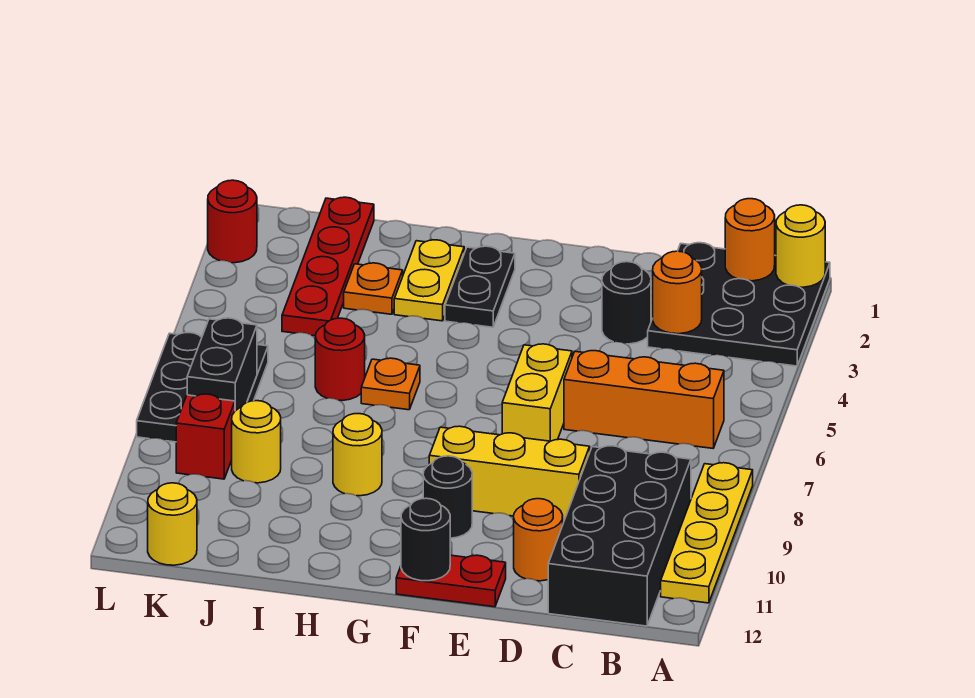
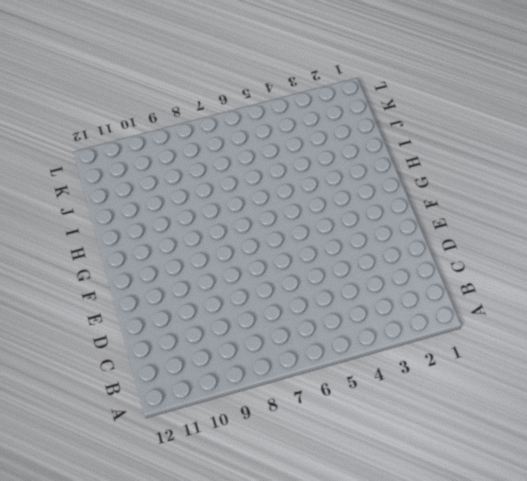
none -> black 3x3 plate [648,243,830,366]
none -> yellow 1x4 plate [661,463,753,603]
none -> orange 1x3 brick [564,351,724,448]

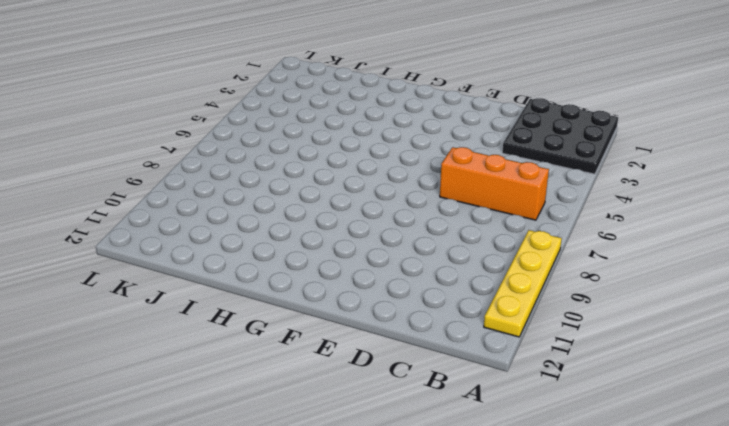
none -> black 2x4 brick [548,446,691,626]
none -> black 1x1 round brick [602,262,651,344]
none -> yellow 1x3 brick [429,426,590,523]

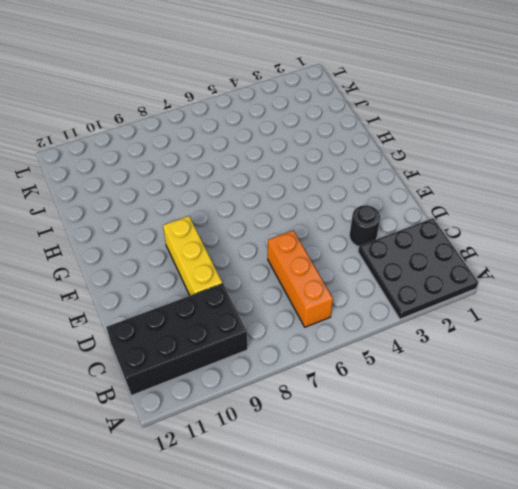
none -> yellow 1x4 plate [661,463,753,603]
none -> orange 1x1 round brick [514,499,563,581]
none -> yellow 1x2 brick [502,344,572,441]

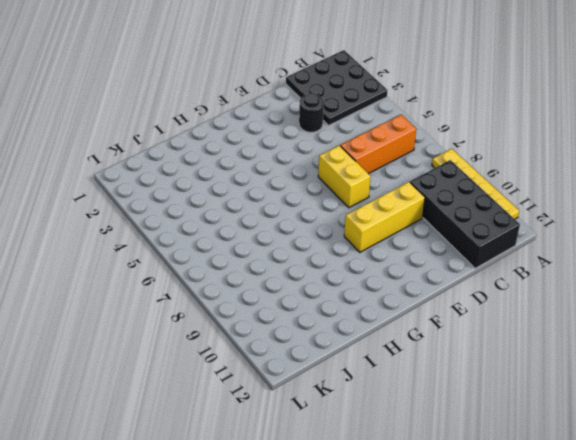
none -> orange 1x1 round brick [514,499,563,581]
none -> red 1x2 plate [396,555,506,607]
none -> black 1x1 round brick [423,456,472,538]

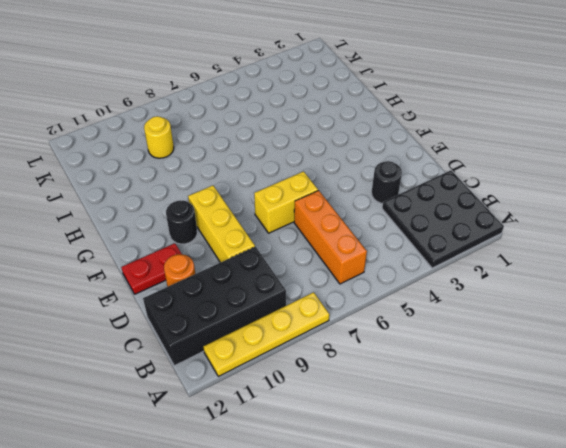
red 1x2 plate [121,243,182,294] -> red 1x2 plate turned to [396,555,506,607]
none -> black 1x2 plate [445,246,515,327]
none -> yellow 1x2 plate [394,240,464,321]
none -> orange 1x1 plate [361,358,420,410]

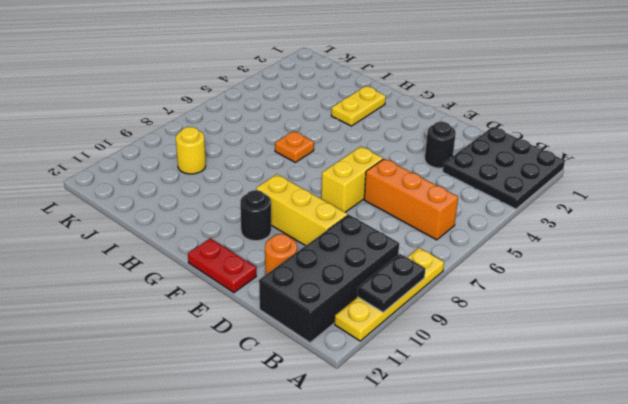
black 1x2 plate [357,254,425,312] -> black 1x2 plate moved to [445,246,515,327]
none -> yellow 1x1 round brick [333,414,382,496]
none -> orange 1x1 plate [344,263,403,314]
none -> red 1x1 round brick [315,318,365,401]

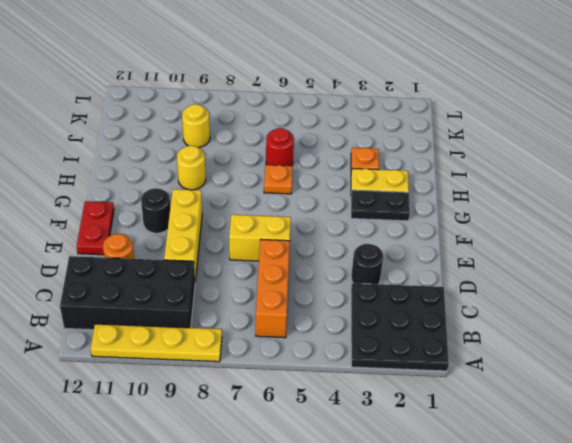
none -> red 1x4 plate [282,197,374,336]
none -> black 2x3 plate [137,332,268,442]
none -> red 1x1 brick [176,394,235,479]

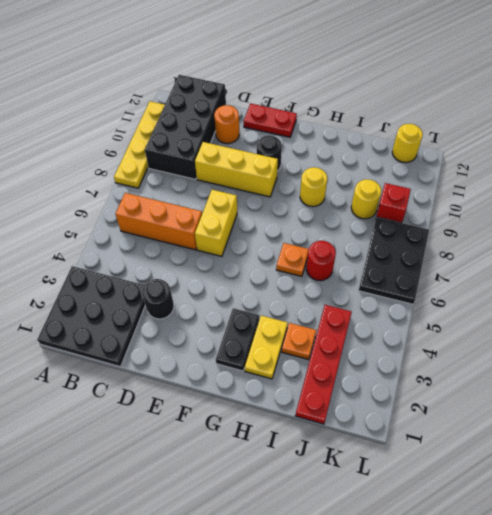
none -> red 1x1 round brick [208,180,257,263]
none -> yellow 1x1 round brick [776,205,825,287]
none -> orange 1x1 round brick [725,199,775,281]

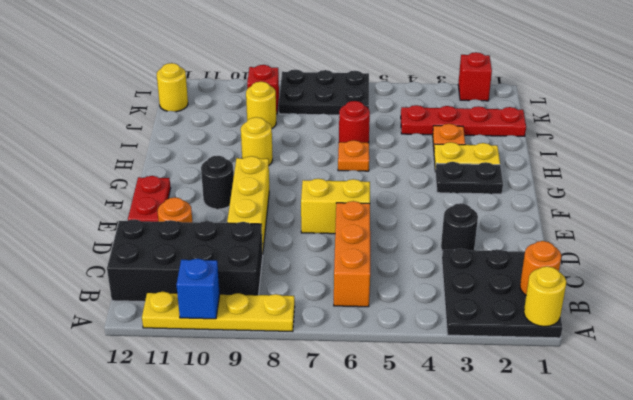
blue 1x1 brick [177,259,220,319] -> none
red 1x1 brick [458,52,492,101] -> red 1x1 round brick [208,180,257,263]
none -> orange 1x1 round brick [653,251,702,334]
none -> black 1x1 round brick [401,498,450,581]
none -> black 1x2 brick [187,318,257,411]

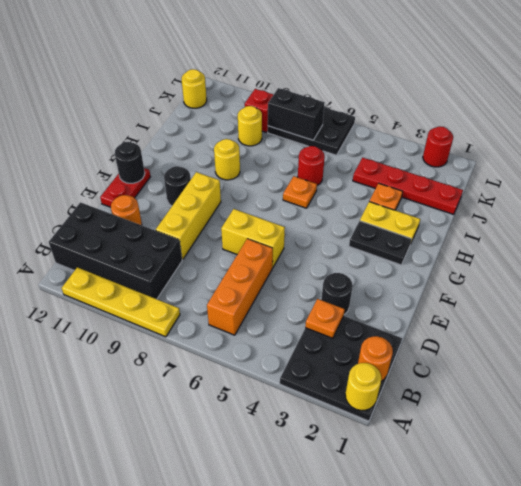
orange 1x1 plate [305,299,345,338] -> orange 1x1 round brick [653,251,702,334]

